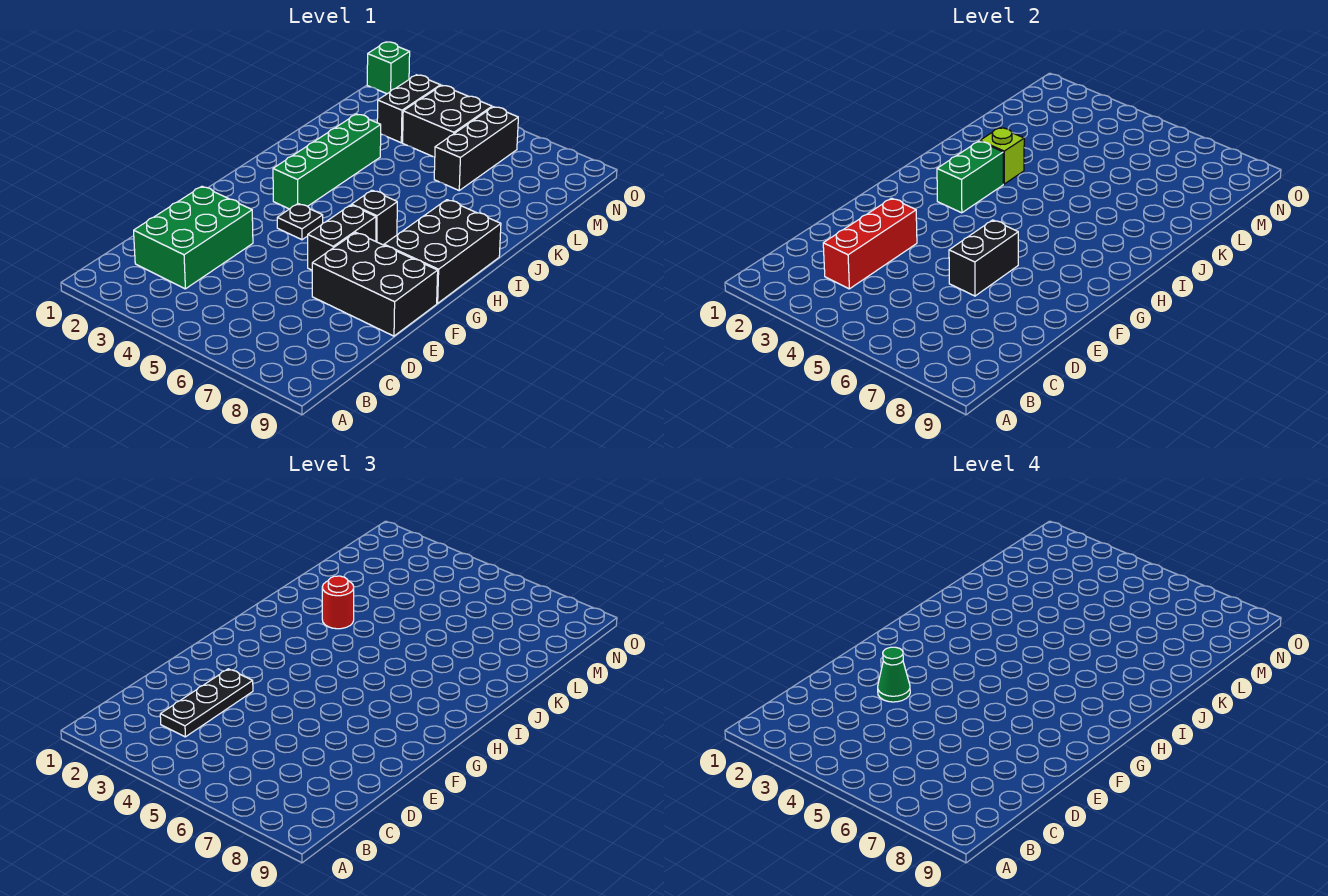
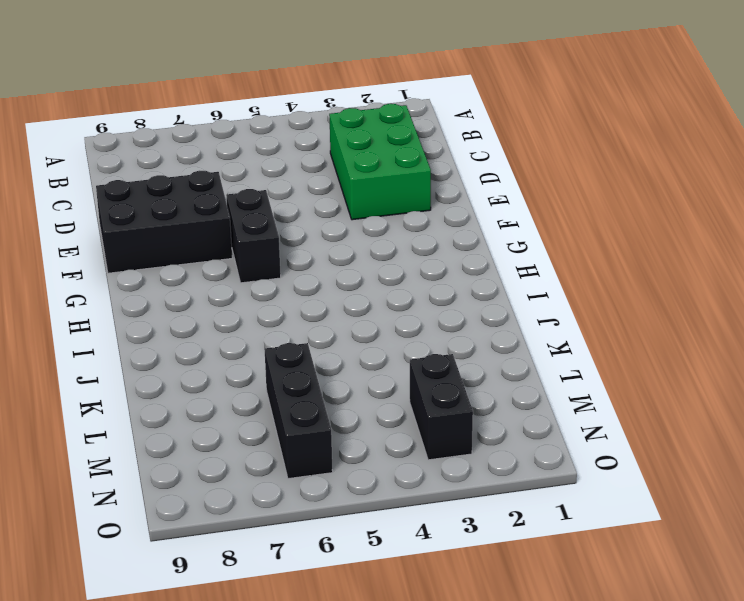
none -> black 1x1 plate [277,204,323,240]
none -> black 2x3 brick [384,200,501,303]
none -> green 1x4 brick [273,114,381,209]

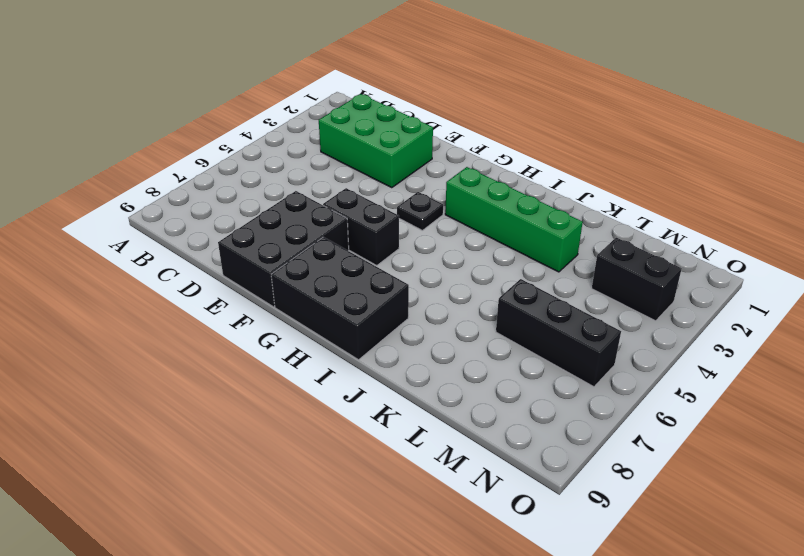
none -> black 1x1 brick [352,190,397,245]
none -> black 2x2 brick [403,85,492,157]
none -> green 1x1 brick [367,42,410,94]

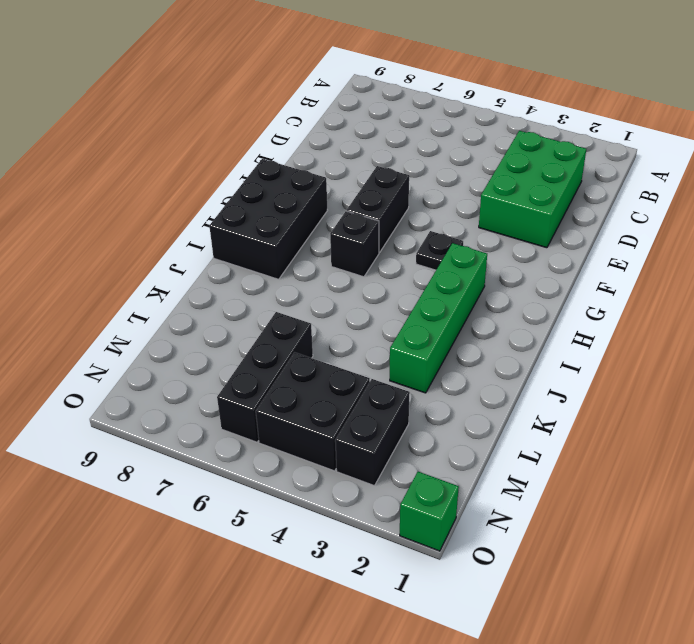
none -> black 2x3 brick [312,232,438,336]
none -> red 1x3 brick [823,198,917,289]
none -> black 1x2 brick [949,220,1018,296]

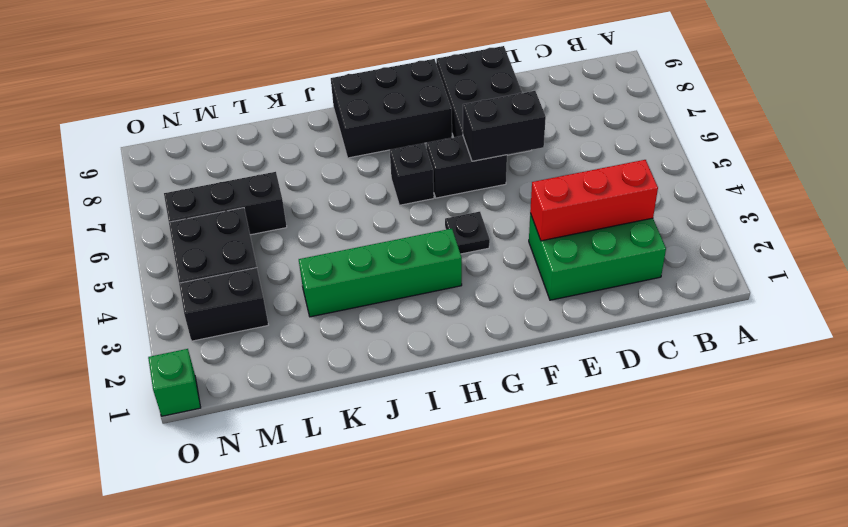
none -> green 1x2 brick [937,141,1003,213]
none -> lime 1x1 brick [980,128,1024,184]
none -> black 1x3 plate [160,669,253,737]

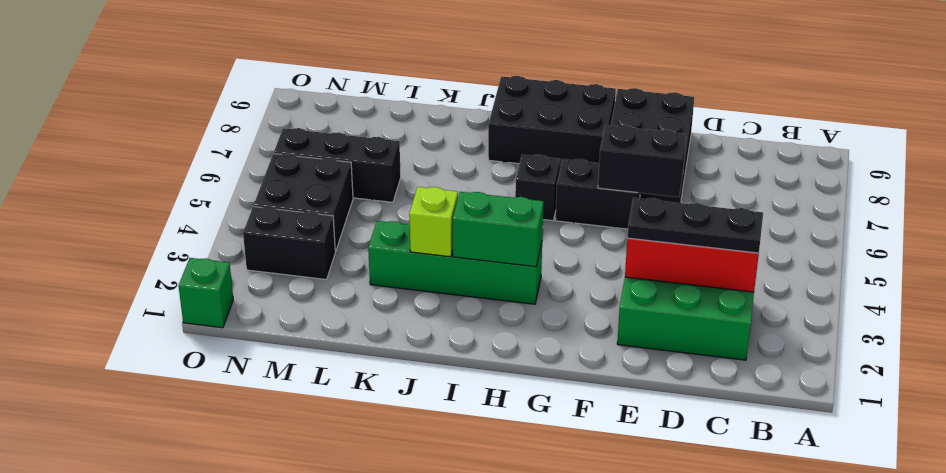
none -> black 1x1 plate [277,204,323,240]
none -> red 1x1 round brick [322,576,354,629]
none -> green 1x1 cone [878,647,910,702]

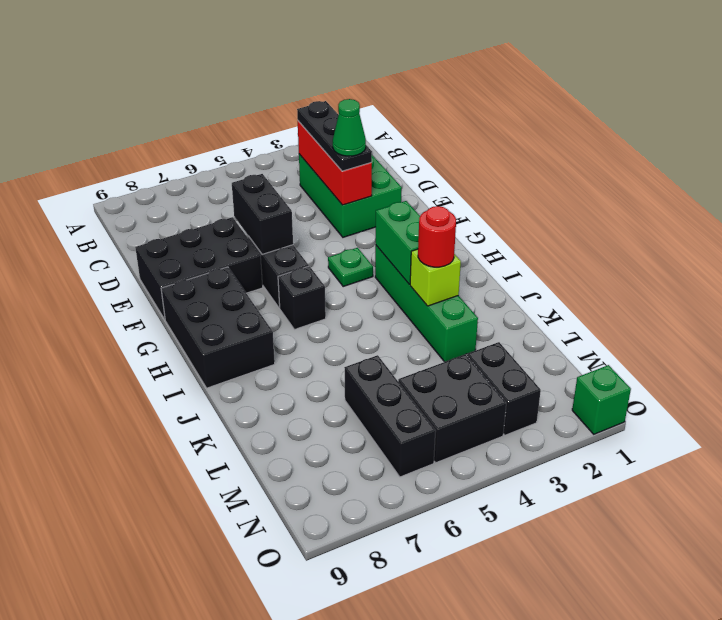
green 1x1 plate [328,248,373,286] -> black 1x1 plate [277,204,323,240]

